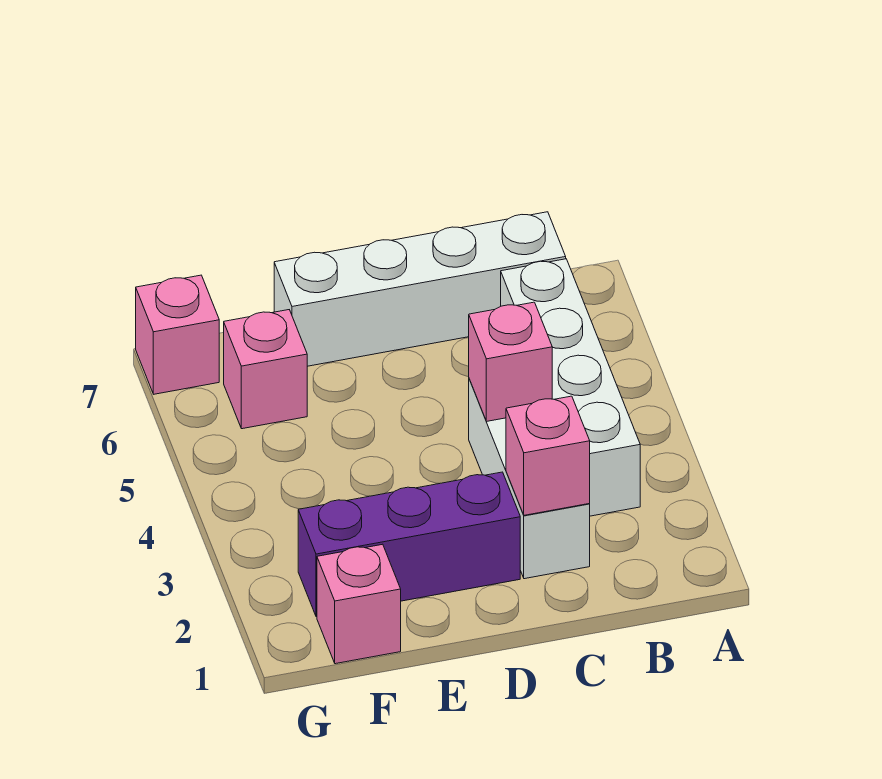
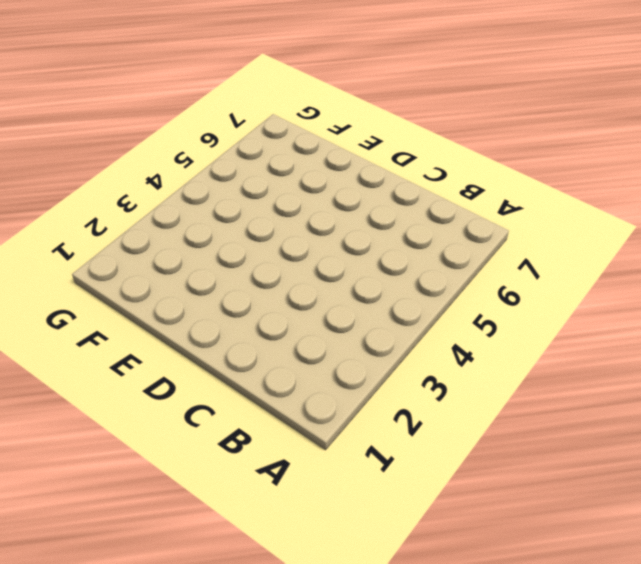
none -> white 1x4 brick [501,259,640,516]
none -> white 1x4 brick [274,212,566,366]

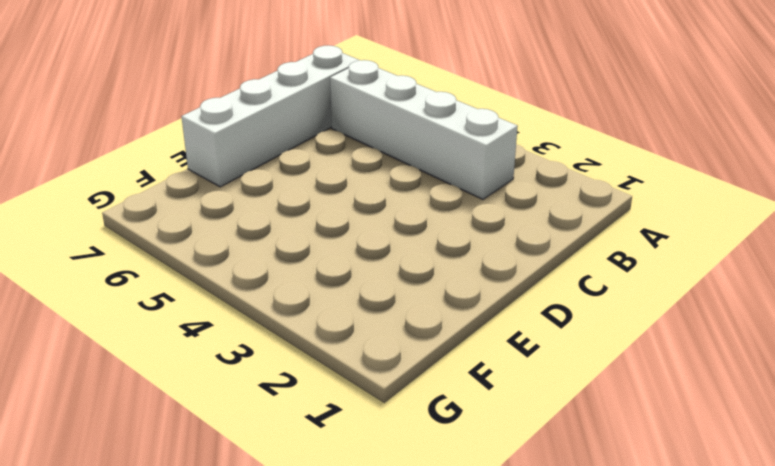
none -> white 1x3 brick [469,379,590,579]
none -> purple 1x3 brick [298,472,520,617]

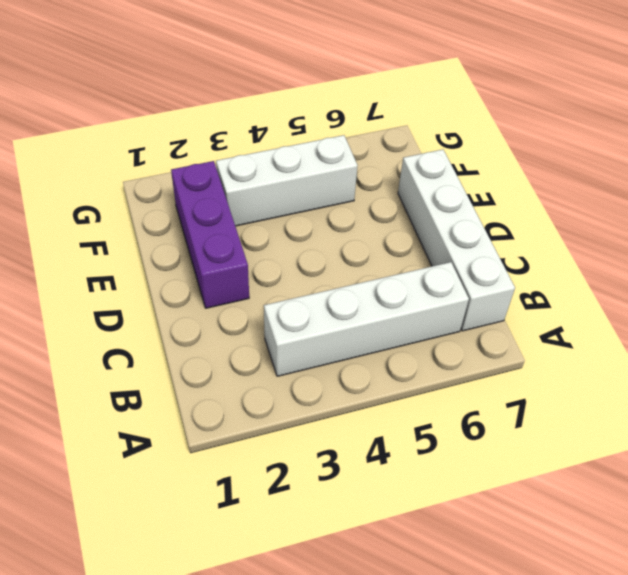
white 1x3 brick [216,135,358,226] -> white 1x3 brick moved to [469,379,590,579]
none -> pink 1x1 brick [317,544,401,664]
none -> pink 1x1 brick [224,310,307,429]

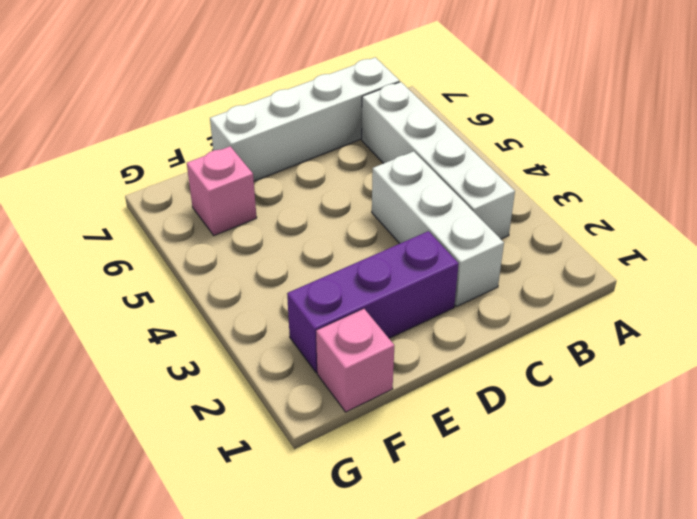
none -> pink 1x1 brick [136,275,219,394]
none -> pink 1x1 brick [506,396,590,515]

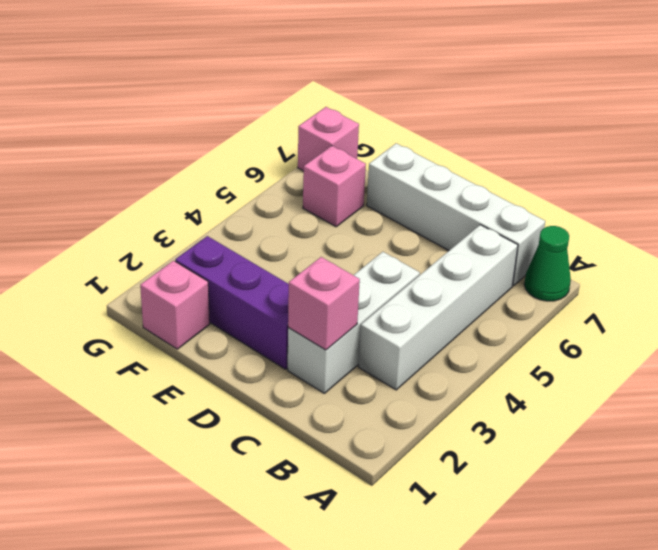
green 1x1 cone [524,226,571,301] -> none
none -> pink 1x1 brick [469,302,552,422]

